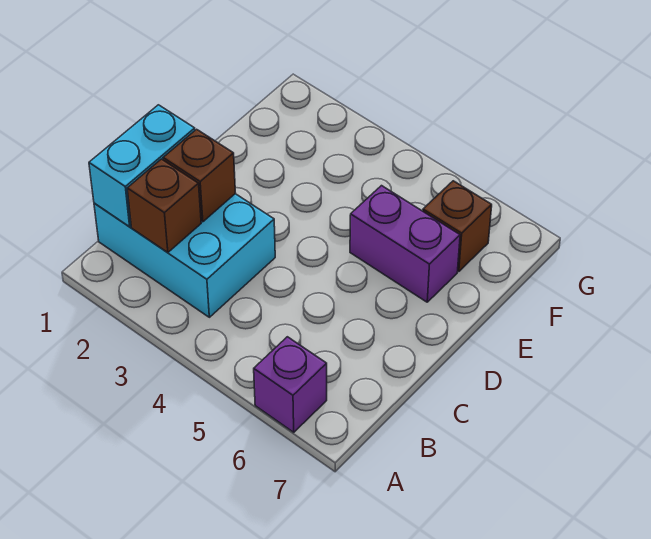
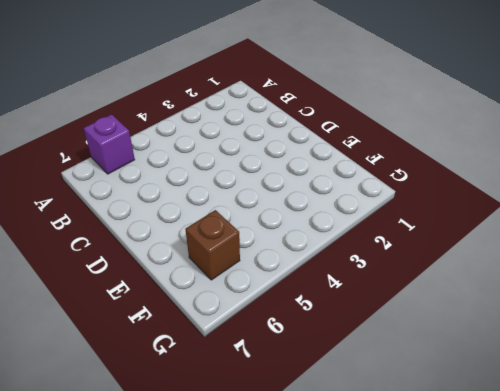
none -> cyan 2x3 brick [94,194,275,317]
none -> purple 1x2 brick [350,186,460,302]

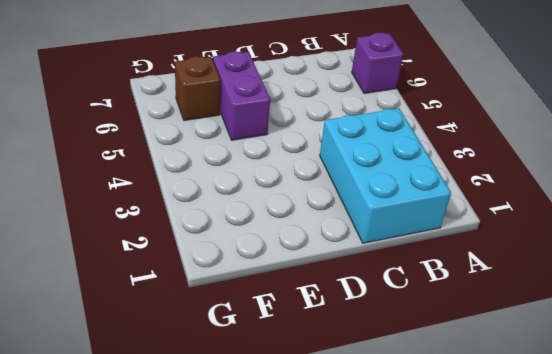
none -> cyan 1x2 brick [89,105,195,227]
none -> brown 1x1 brick [127,159,201,252]

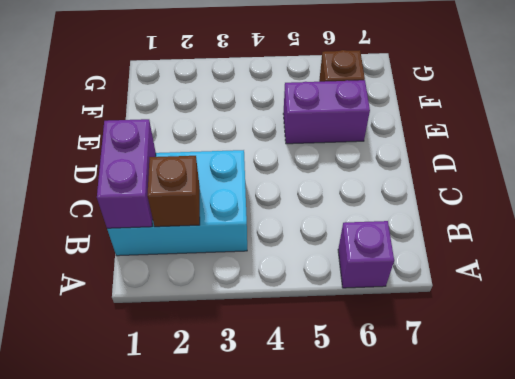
purple 1x2 brick [97,119,156,228] -> cyan 1x2 brick [89,105,195,227]
none -> brown 1x1 brick [163,129,235,222]

